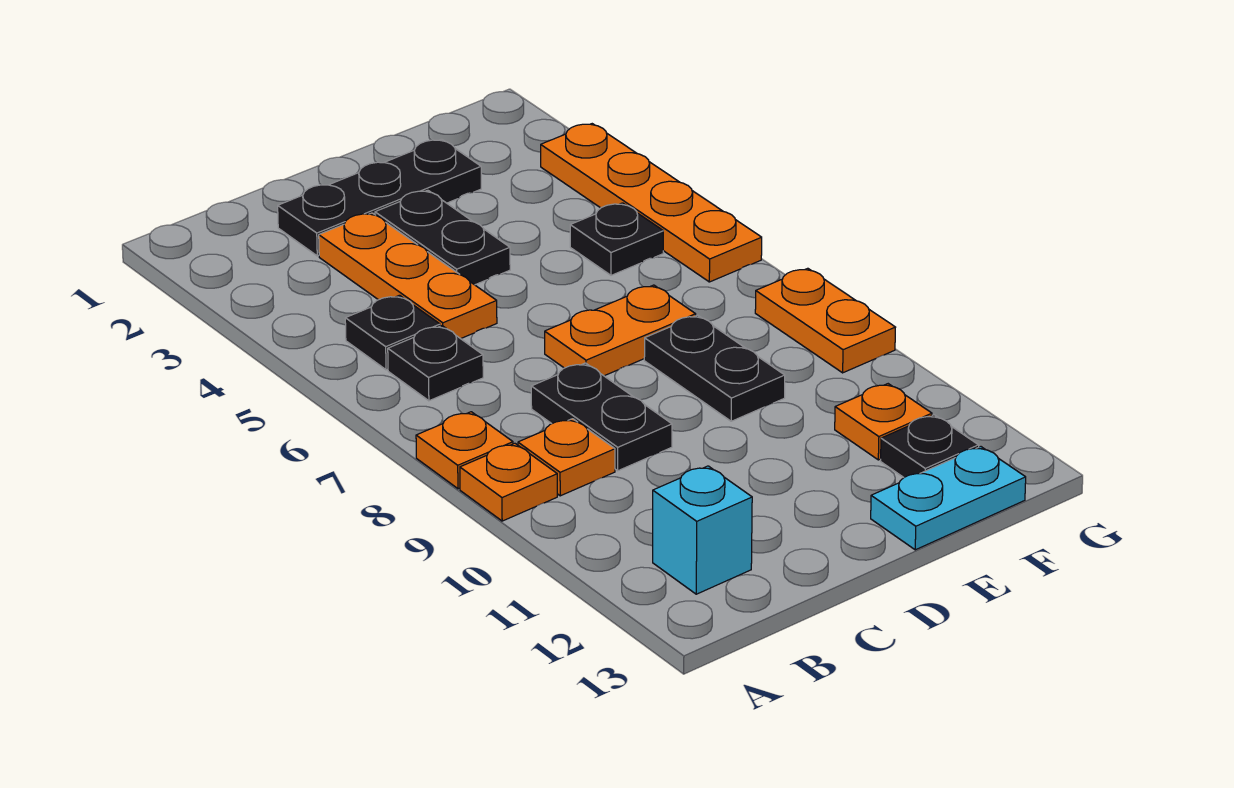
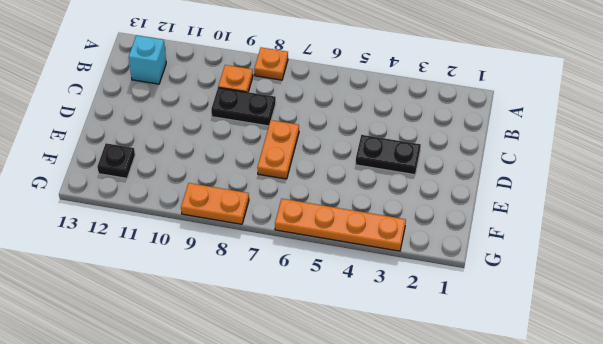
none -> orange 1x1 plate [460,443,557,521]
none -> black 1x1 plate [345,295,440,370]
none -> black 1x1 plate [388,326,483,401]

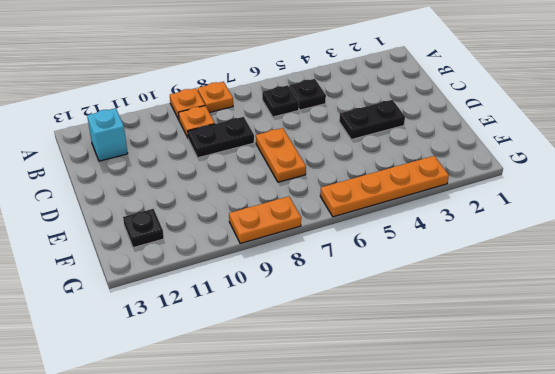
none -> black 1x3 plate [278,139,481,256]
none -> orange 1x3 plate [319,213,497,339]
none -> black 1x2 plate [644,315,785,421]

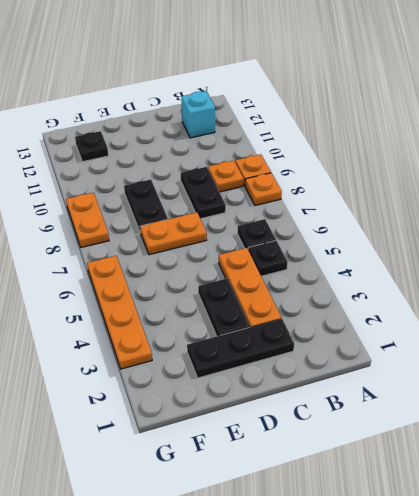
none -> cyan 1x2 plate [871,447,1026,550]
none -> black 1x1 plate [570,203,663,275]
none -> orange 1x1 plate [835,384,932,460]

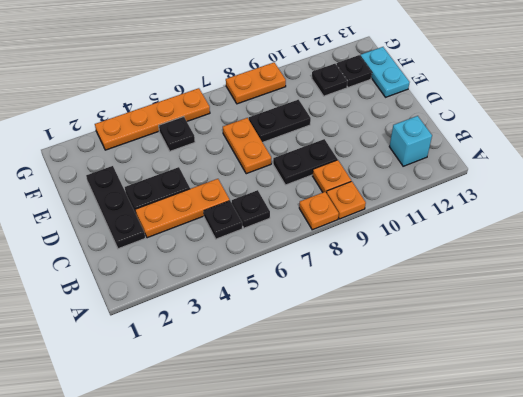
black 1x1 plate [312,64,348,96] -> orange 1x1 plate [835,384,932,460]

